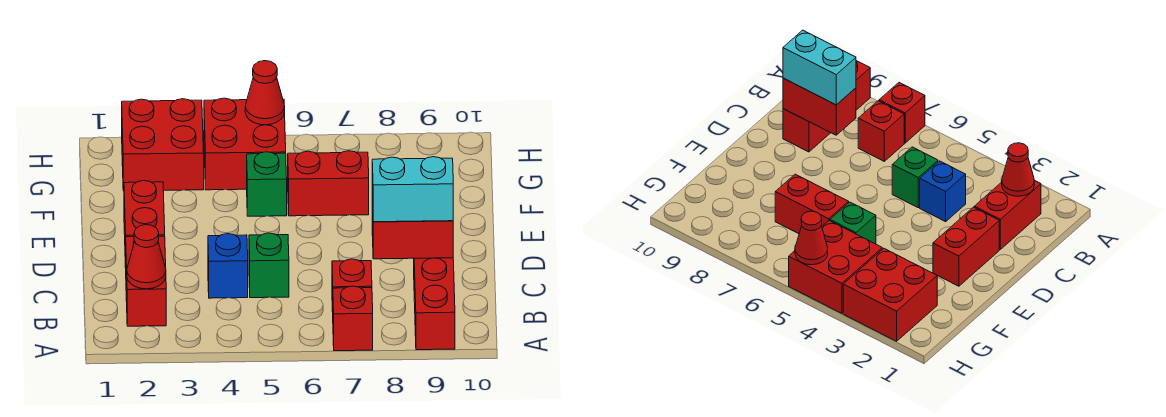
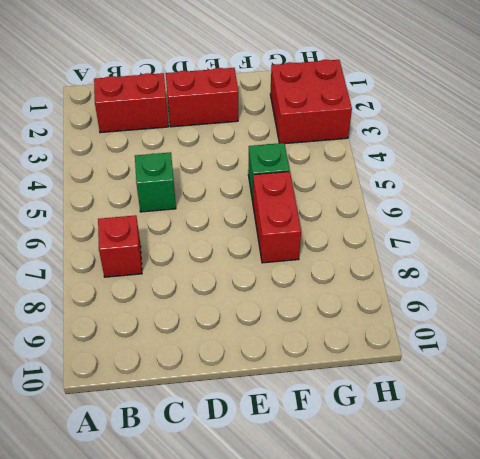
none -> red 1x1 brick [333,286,373,351]
none -> red 1x3 brick [414,258,455,350]
none -> blue 1x1 brick [208,234,248,298]

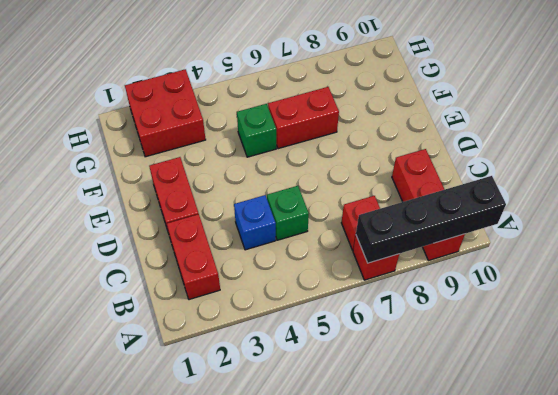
black 1x4 brick [356,176,506,263] -> none
none -> red 2x2 brick [204,98,286,190]
none -> red 1x1 cone [127,225,166,289]
none -> red 1x2 brick [372,200,453,259]

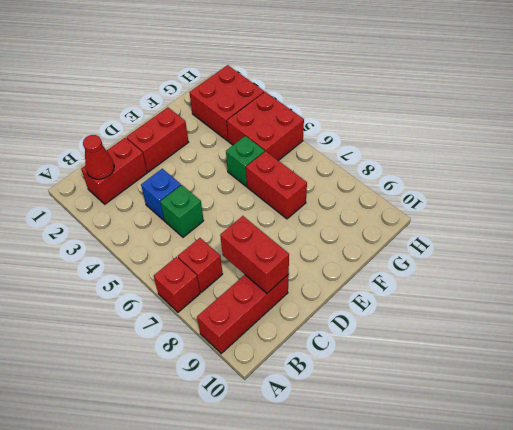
none -> red 1x1 cone [245,61,285,125]
none -> cyan 1x2 brick [372,157,453,222]

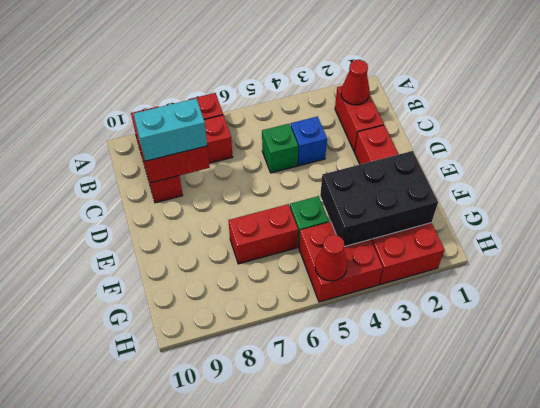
black 2x3 brick [320,151,438,247] -> none

